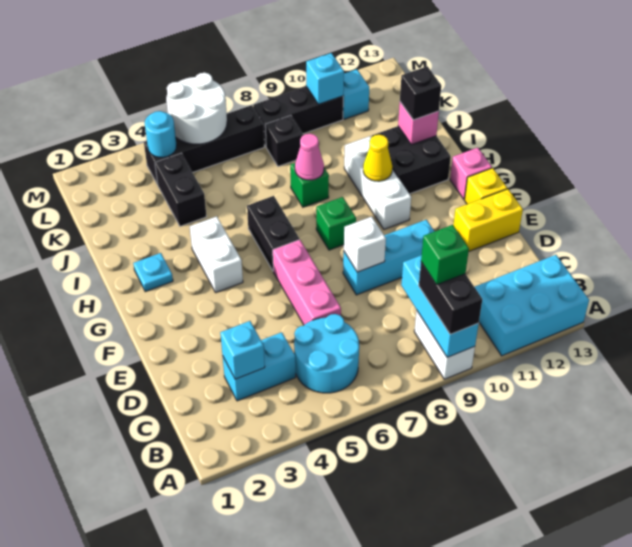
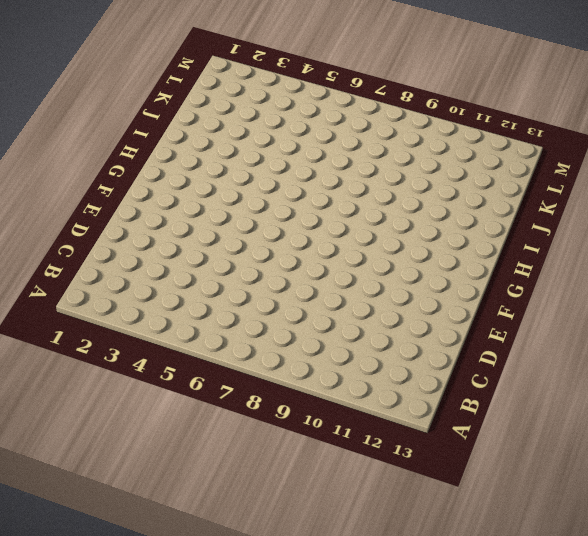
none -> white 1x2 brick [414,310,475,379]
none -> cyan 2x3 brick [475,255,589,356]
none -> cyan 2x2 round brick [294,314,359,393]
none -> cyan 1x2 brick [222,332,296,401]

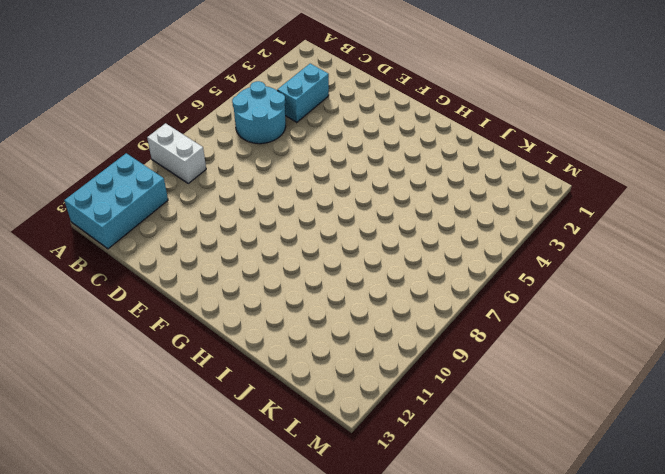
none -> pink 1x3 brick [273,239,341,325]
none -> cyan 1x3 brick [343,220,434,295]
none -> yellow 1x2 brick [453,189,523,251]
none -> yellow 1x1 brick [465,168,507,204]

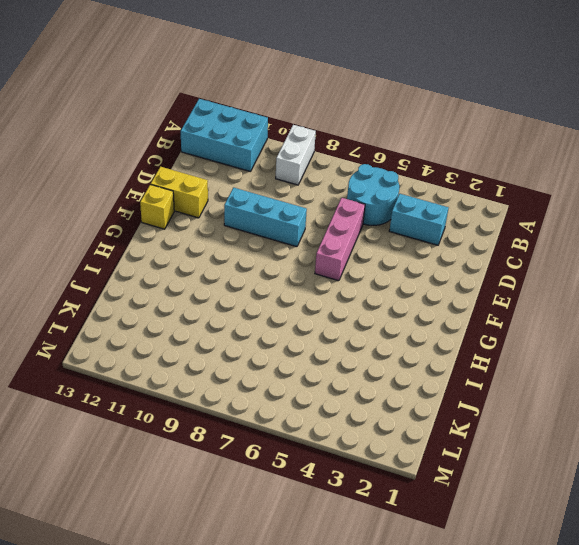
none -> white 1x2 brick [190,216,243,293]
none -> black 1x2 brick [247,196,299,271]
none -> green 1x1 brick [316,197,356,250]
none -> white 1x3 brick [344,136,411,229]

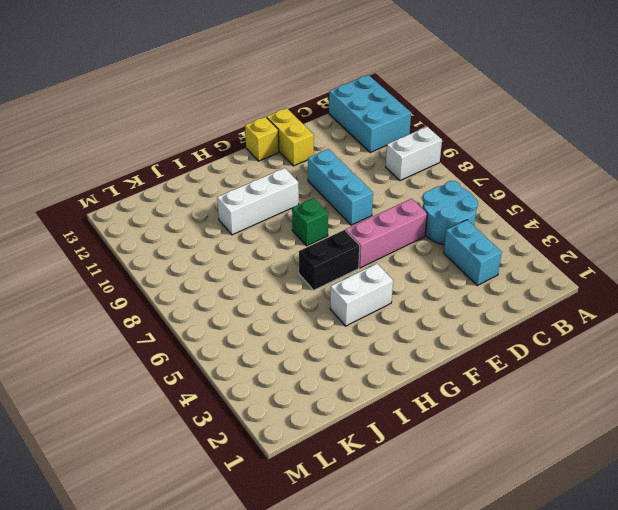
none -> pink 1x1 brick [450,148,492,199]
none -> cyan 1x1 plate [133,253,173,292]
none -> black 2x2 brick [372,126,451,194]
none -> green 1x1 brick [290,163,329,207]

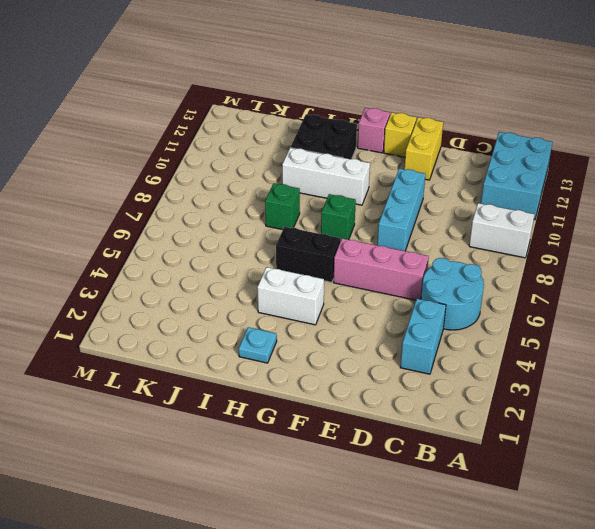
none -> black 1x2 brick [155,153,207,226]
none -> black 1x1 brick [265,115,303,166]
none -> black 1x4 brick [144,105,264,185]
none -> black 1x3 brick [253,87,343,146]

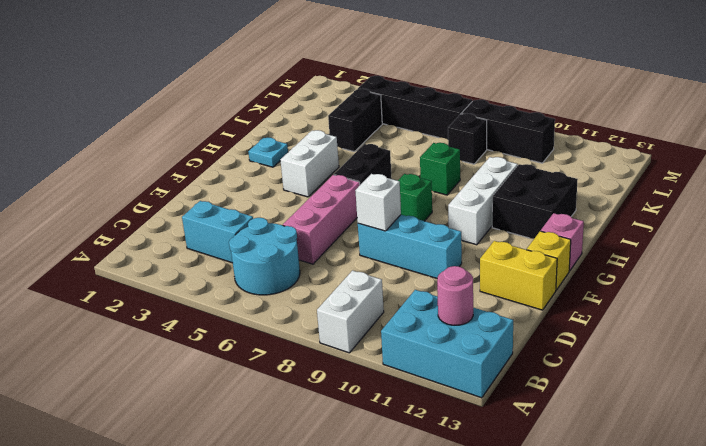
pink 1x1 round brick [437,266,473,325] -> none
none -> cyan 1x1 brick [343,69,369,119]
none -> cyan 1x3 brick [401,255,479,357]
none -> cyan 1x1 brick [220,321,265,379]
none -> yellow 1x1 cone [363,135,392,181]

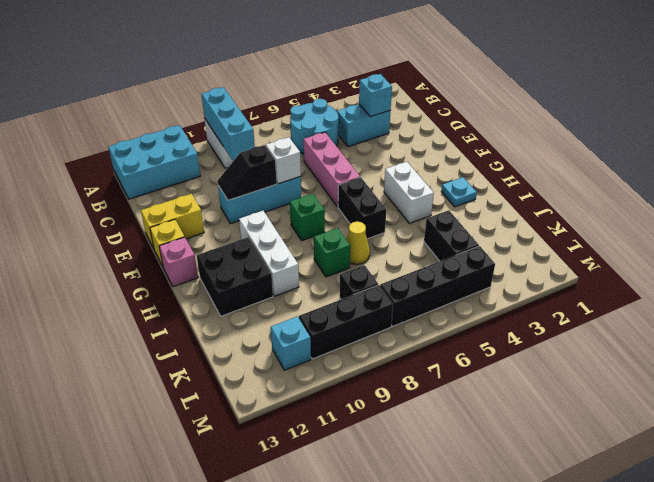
black 1x2 slope [218,145,277,200] -> none
yellow 1x1 cone [347,221,370,264] -> yellow 1x1 cone moved to [363,135,392,181]
none -> pink 1x1 cone [295,134,324,180]
none -> pink 1x1 brick [398,102,439,145]
none -> cyan 1x1 round brick [145,111,177,157]
none -> white 2x2 round brick [166,73,227,144]

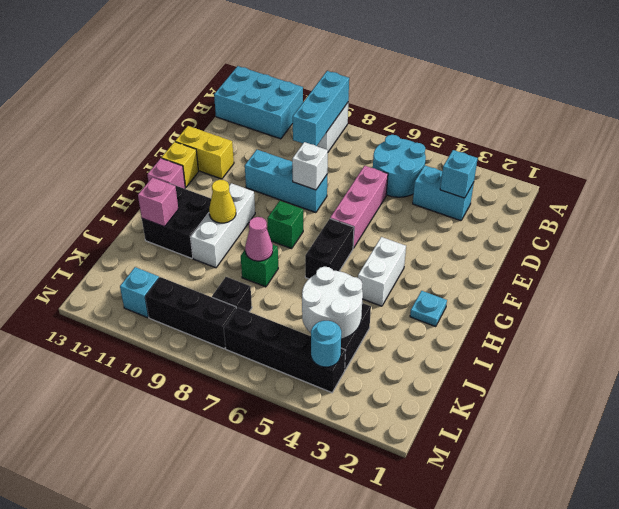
white 2x2 round brick [302,267,363,339] -> white 2x2 round brick moved to [166,73,227,144]
none -> cyan 1x1 brick [306,53,344,104]
none -> black 1x2 brick [419,262,482,334]
none -> black 1x1 brick [400,66,441,120]
none -> green 1x1 brick [421,225,469,285]

